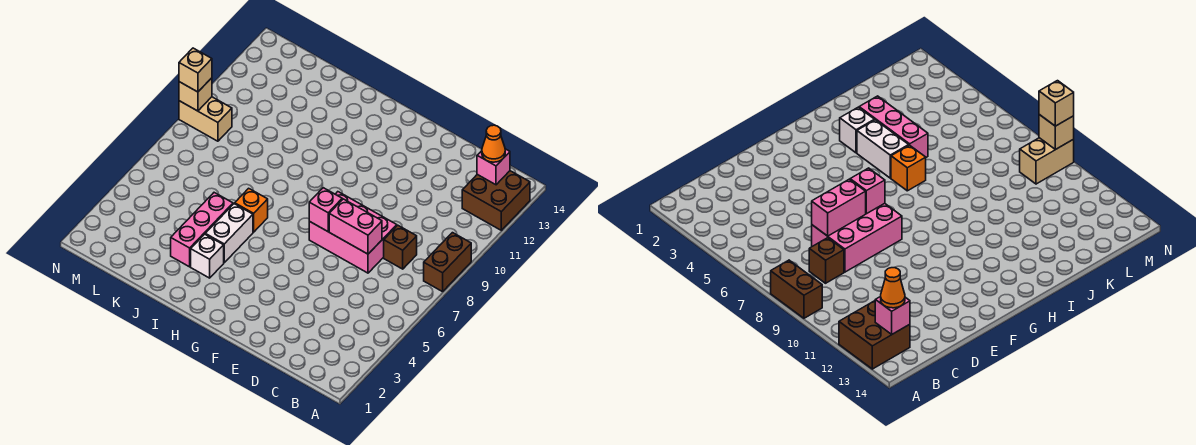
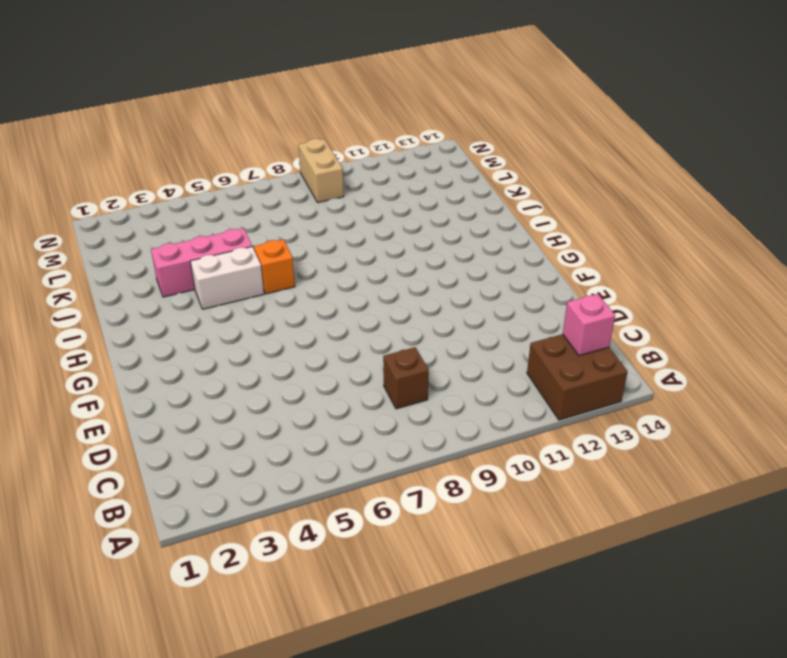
none -> brown 1x2 brick [424,233,471,292]
none -> pink 2x3 brick [309,192,397,273]
none -> white 1x1 brick [191,234,224,278]

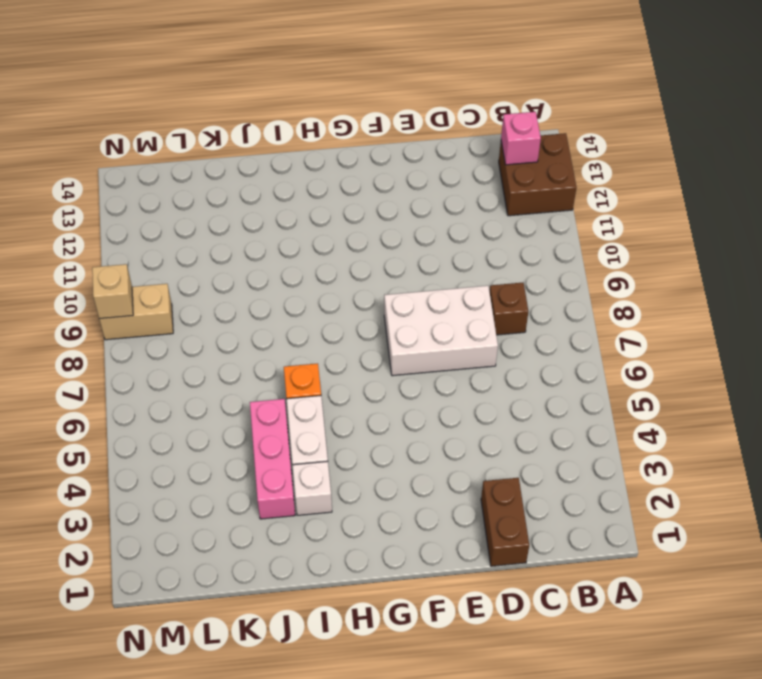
brown 1x2 brick [481,478,529,566] -> brown 1x2 brick moved to [424,233,471,292]
white 2x3 brick [384,286,498,376] -> pink 2x3 brick [309,192,397,273]
none -> pink 1x2 brick [329,199,382,254]
none -> pink 1x1 brick [309,188,342,231]
none -> orange 1x1 cone [482,125,505,162]

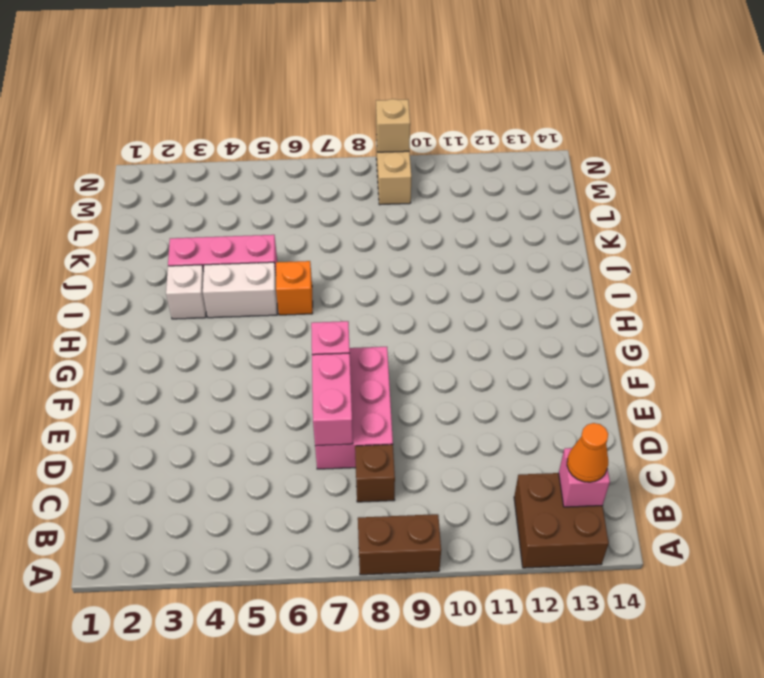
none -> tan 1x1 brick [179,48,212,92]

